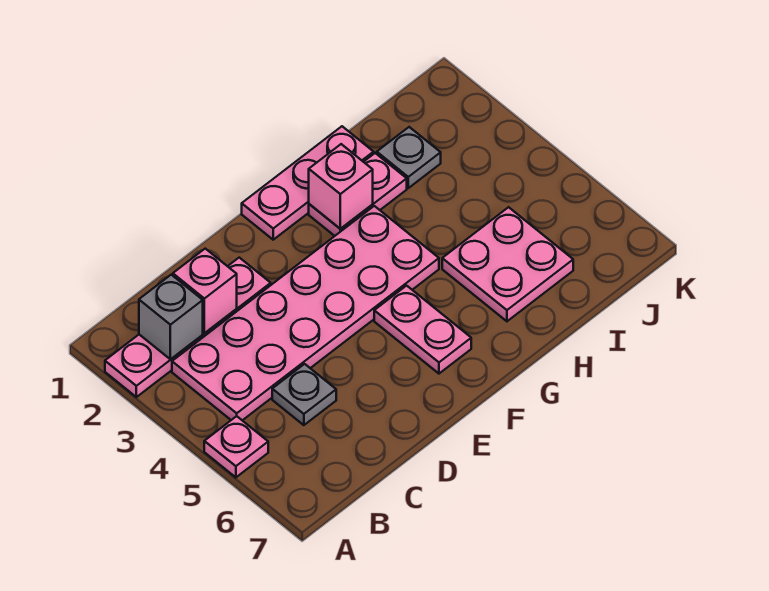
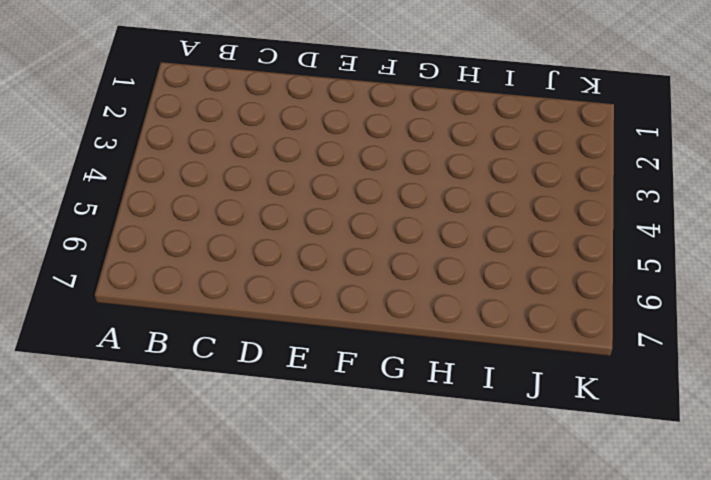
none -> pink 1x4 plate [105,258,271,397]
none -> pink 1x1 plate [204,416,268,477]
none -> pink 2x6 plate [172,206,439,420]

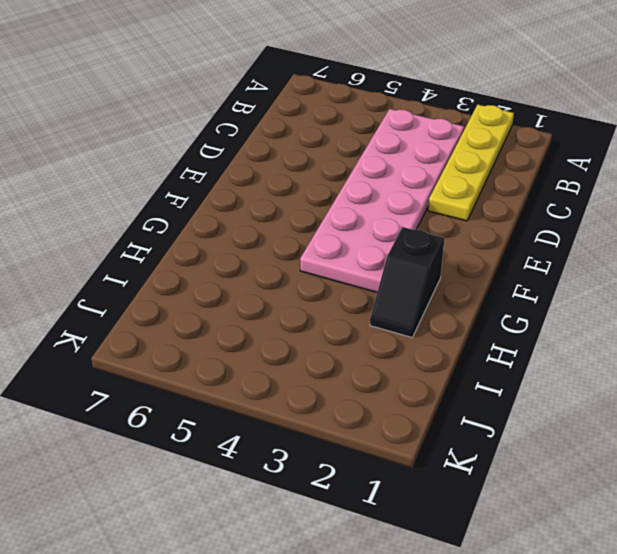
yellow 1x4 plate [428,105,514,221] -> pink 1x4 plate [105,258,271,397]
black 1x2 slope [370,227,445,337] -> pink 1x2 plate [309,153,407,236]
none -> pink 1x1 plate [204,416,268,477]
none -> grey 1x1 plate [272,364,336,425]
none -> pink 1x3 plate [242,126,374,240]

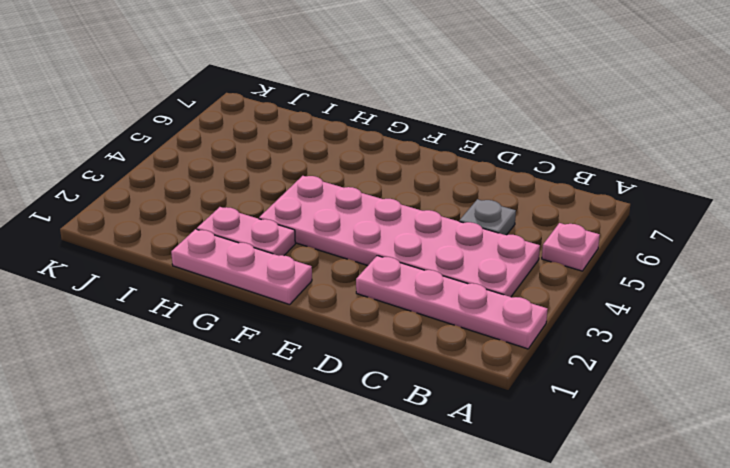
none -> pink 1x2 plate [374,286,471,374]
none -> pink 2x2 plate [442,207,573,321]
none -> grey 1x1 plate [377,127,441,188]

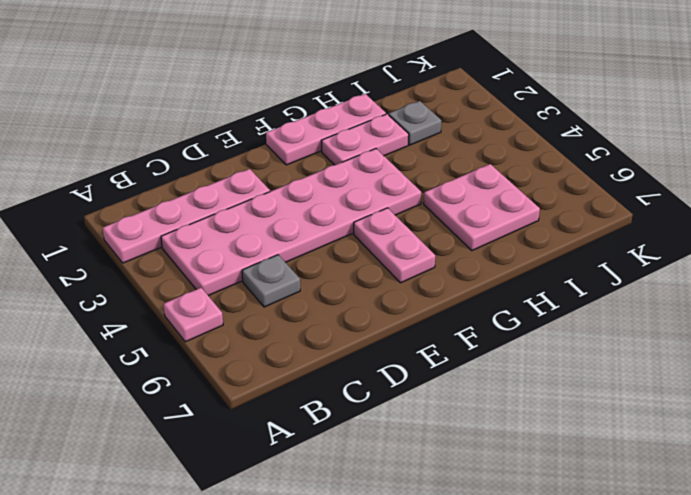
none -> grey 1x1 brick [139,275,203,359]
none -> pink 1x1 brick [173,249,237,333]
none -> pink 1x1 brick [309,144,373,229]

